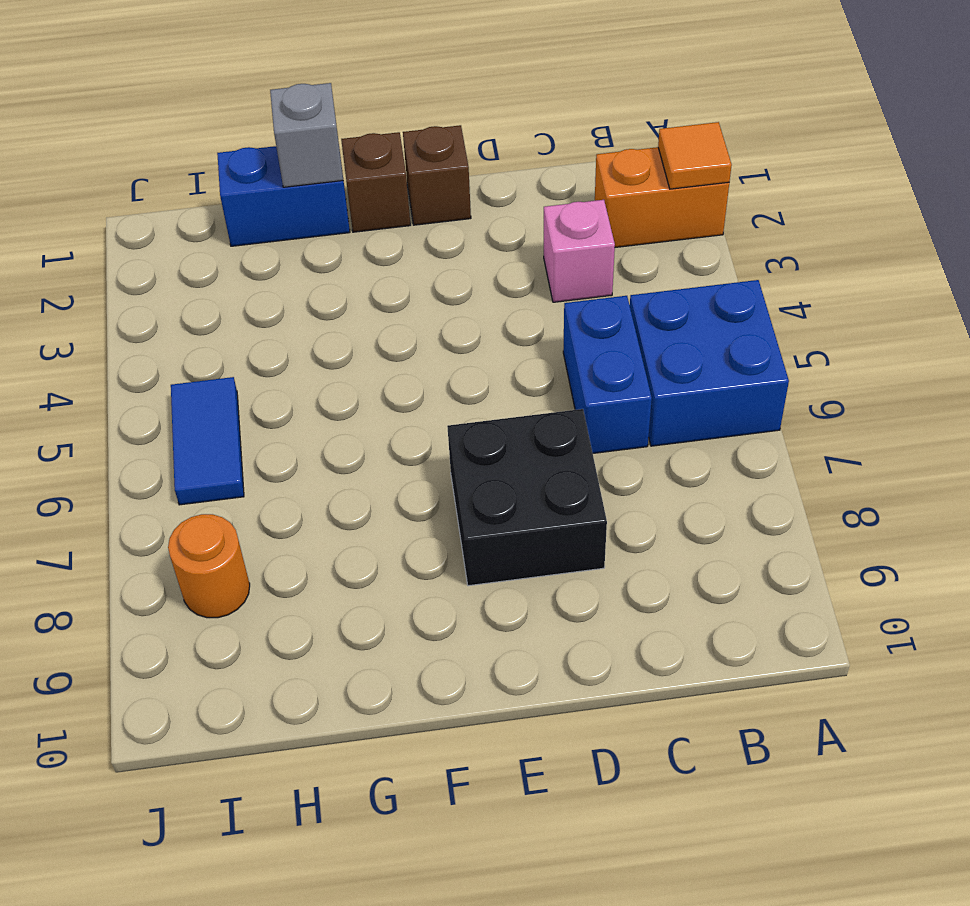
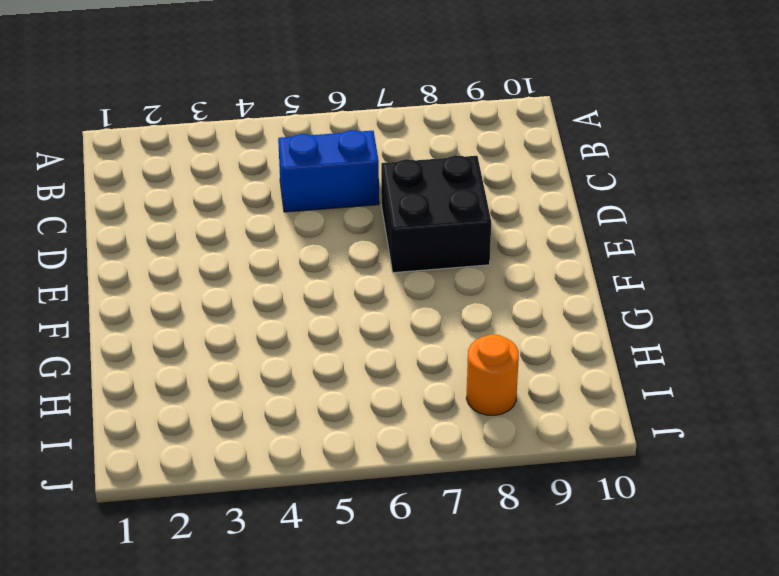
none -> orange 1x2 brick [595,147,729,247]
none -> blue 2x2 brick [630,280,789,446]
none -> pink 1x1 brick [544,200,615,302]

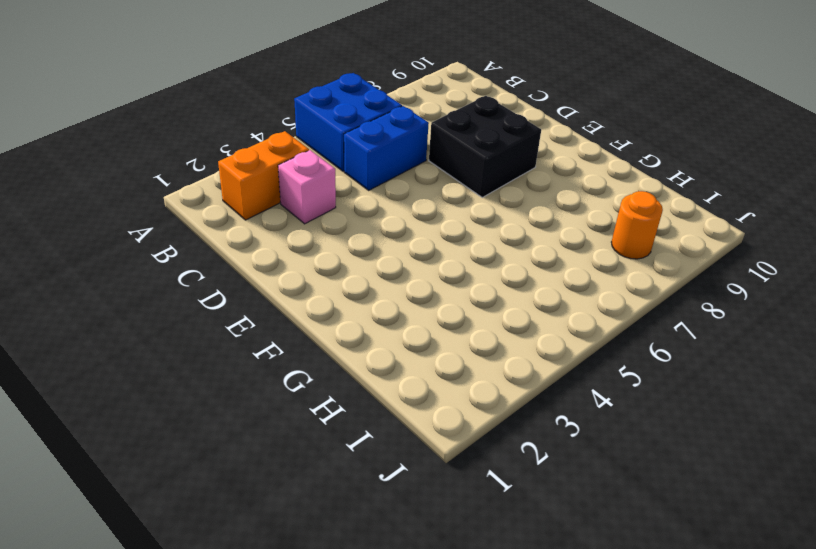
orange 1x2 brick [218,131,309,220] -> orange 1x2 brick turned to [595,147,729,247]
none -> brown 1x1 brick [403,125,471,225]
none -> brown 1x1 brick [341,132,410,232]
none -> blue 1x2 brick [217,146,350,246]

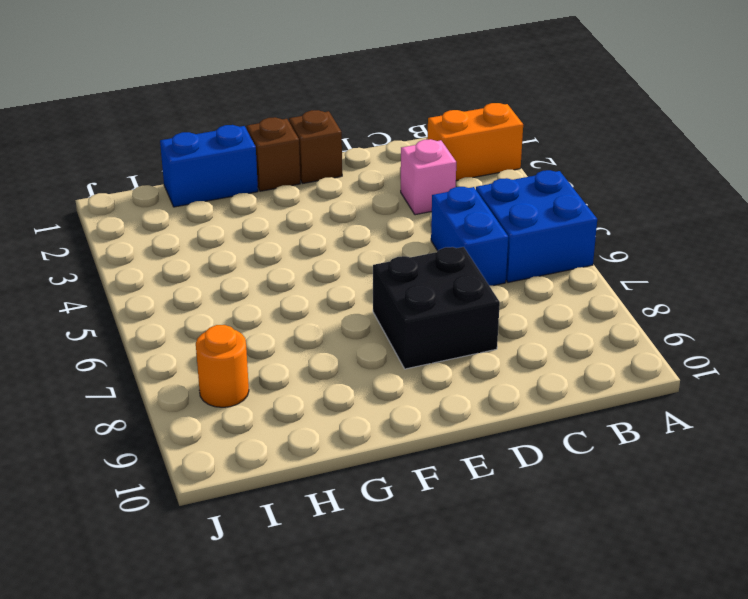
none -> blue 1x2 tile [171,377,244,505]
none -> orange 1x1 tile [658,122,732,189]
none -> grey 1x1 brick [270,83,343,187]

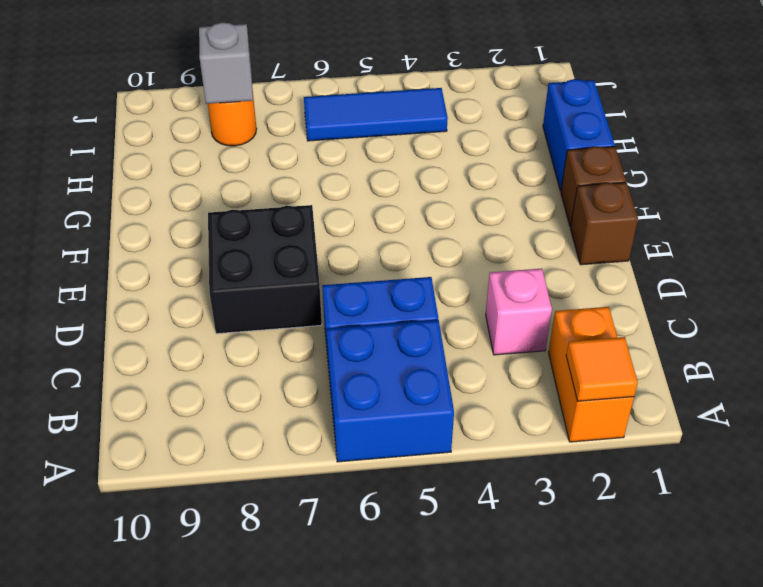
blue 1x3 tile [304,88,448,141] -> blue 1x2 tile [171,377,244,505]
grey 1x1 brick [199,22,253,104] -> grey 1x1 brick moved to [270,83,343,187]

